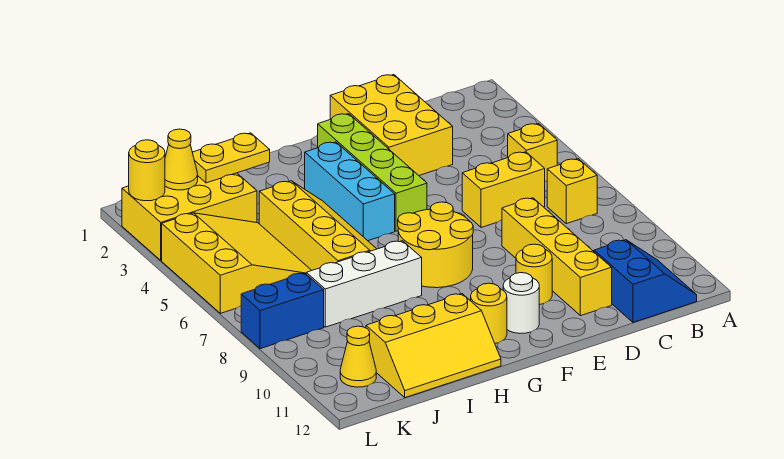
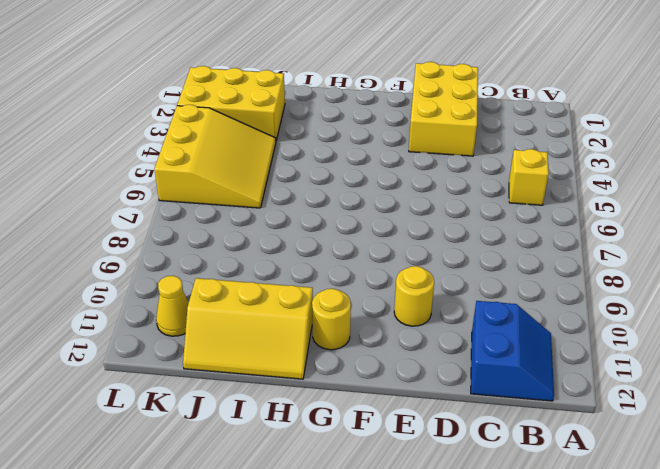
none -> yellow 1x1 brick [547,159,597,224]
none -> yellow 1x2 brick [462,152,545,228]
none -> yellow 1x4 brick [502,198,612,316]

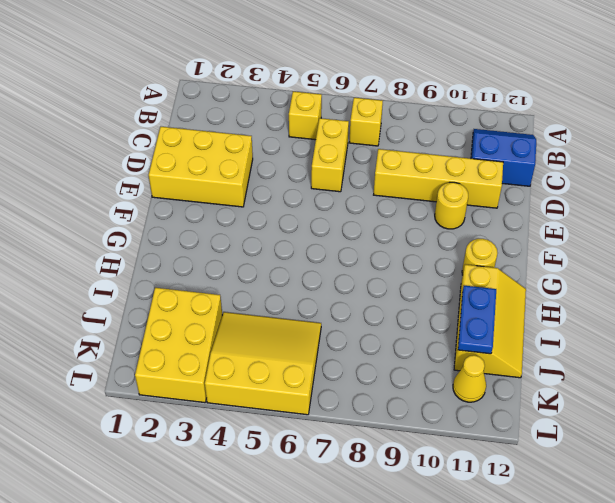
blue 1x2 plate [458,286,496,354] -> none
none -> lime 1x4 brick [318,114,427,231]
none -> yellow 2x2 round brick [398,202,473,288]
none -> white 1x1 round brick [503,273,539,333]

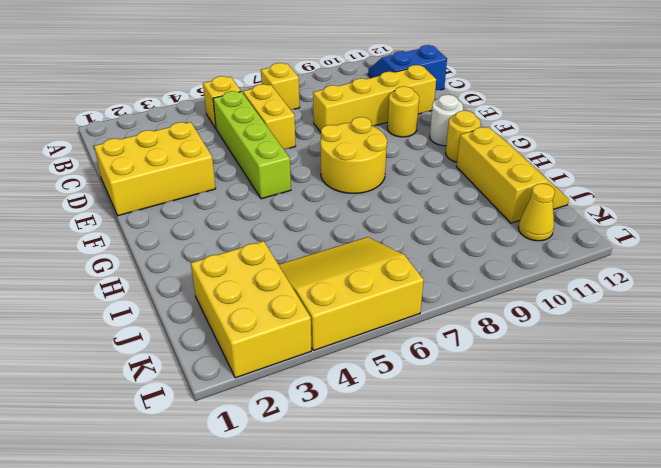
lime 1x4 brick [213,91,291,199] -> lime 1x4 brick turned to [318,114,427,231]
none -> cyan 1x3 brick [305,142,395,241]
none -> yellow 2x4 slope [259,181,376,270]
none -> white 1x3 brick [306,241,422,327]

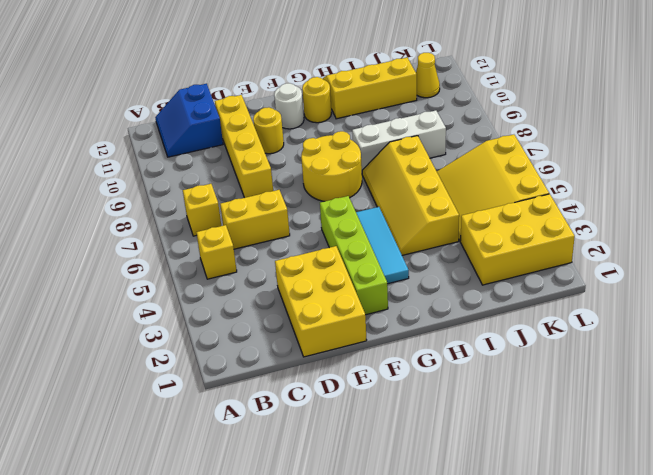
cyan 1x3 tile [356,207,409,284] -> cyan 1x3 brick [305,142,395,241]
none -> blue 1x2 brick [241,273,324,349]
none -> yellow 1x2 plate [192,133,270,183]
none -> yellow 1x1 cone [165,129,198,190]

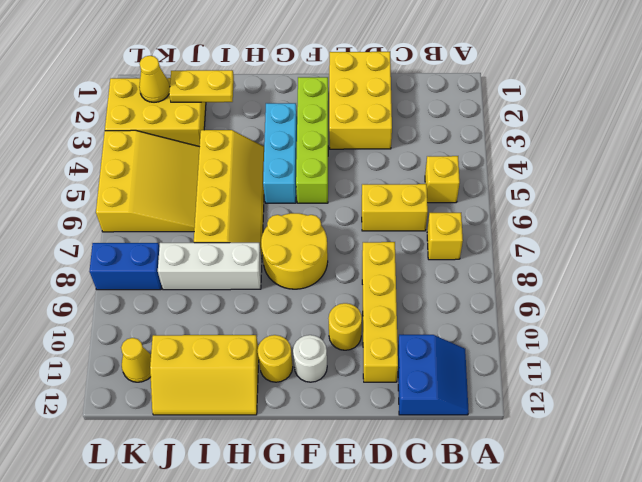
none -> yellow 1x1 round brick [129,140,165,201]

